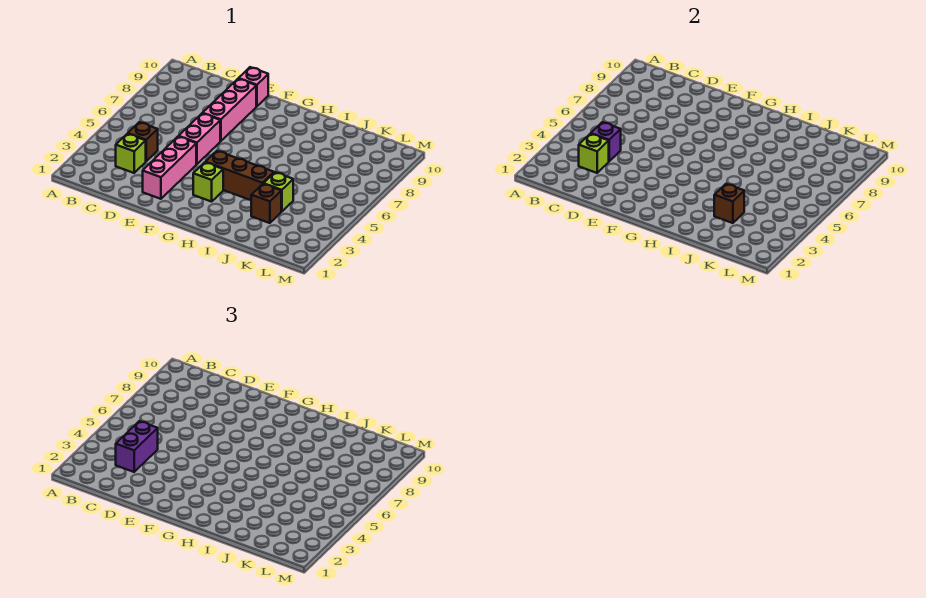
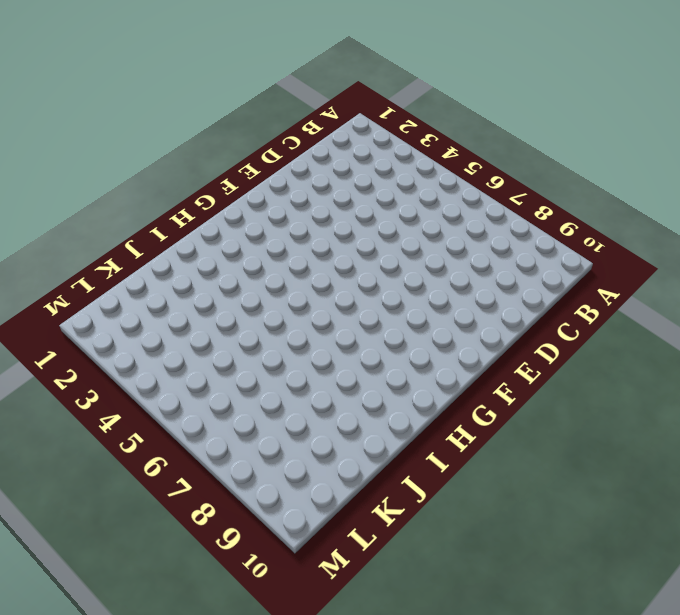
none -> lime 1x1 brick [116,134,146,173]
none -> brown 1x1 brick [128,122,158,161]
none -> pink 1x3 brick [143,136,196,199]

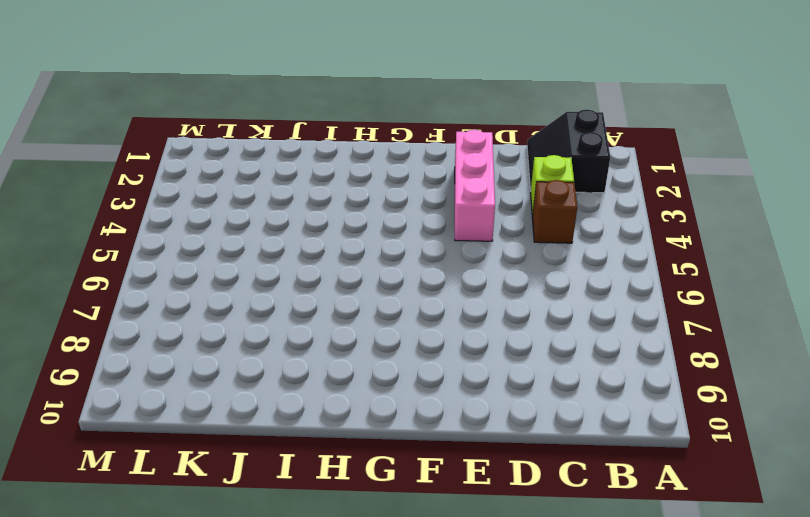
black 2x2 slope [527,109,610,193] -> none
none -> pink 1x2 brick [179,113,220,164]
none -> pink 1x3 brick [203,79,256,141]
none -> pink 1x1 brick [239,67,268,106]

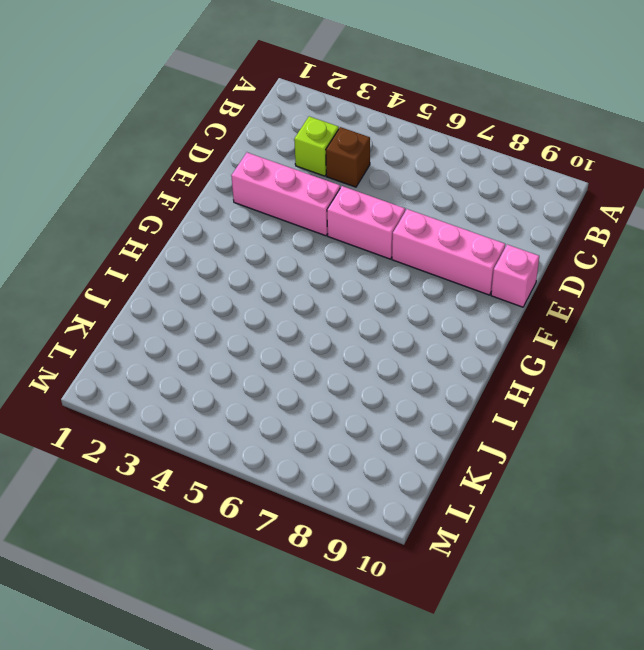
none -> lime 1x1 brick [193,162,223,202]
none -> brown 1x3 brick [205,151,274,200]
none -> brown 1x1 brick [251,184,281,223]

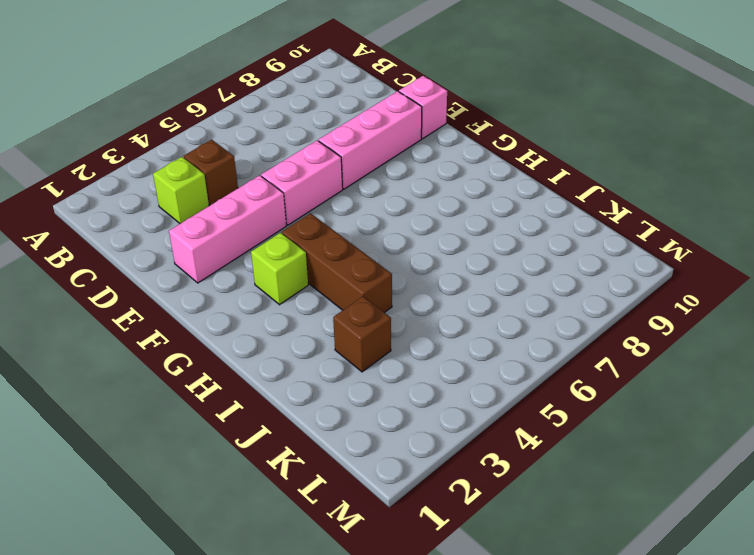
none -> lime 1x1 brick [263,172,293,212]
none -> lime 1x1 brick [579,134,609,173]
none -> purple 1x1 brick [591,122,621,161]

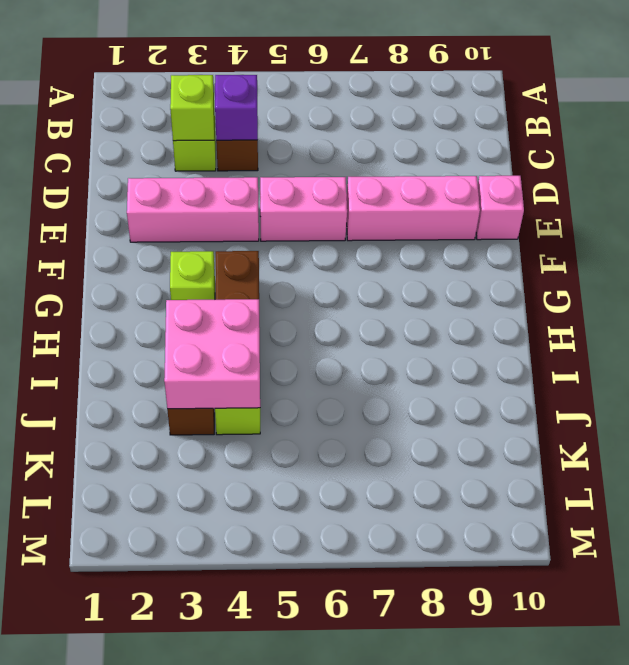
pink 2x2 brick [164,299,260,409] -> brown 1x1 brick [714,184,744,223]
none -> purple 1x2 brick [116,421,158,472]

